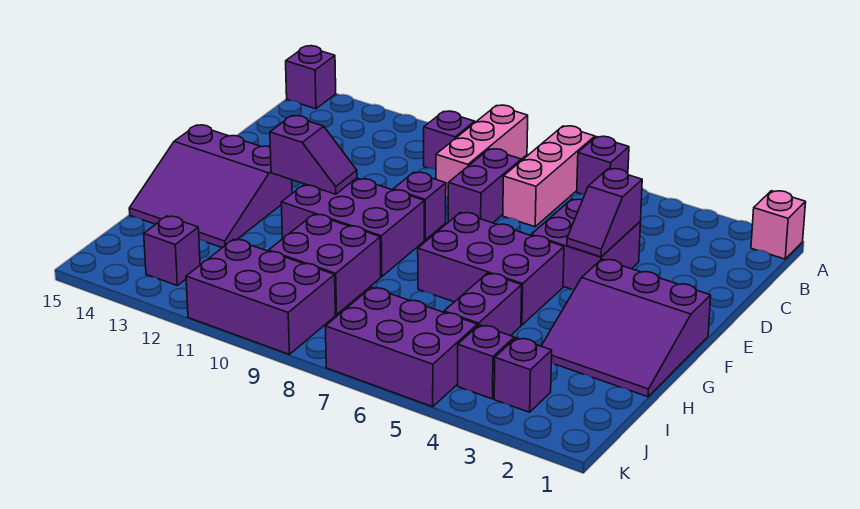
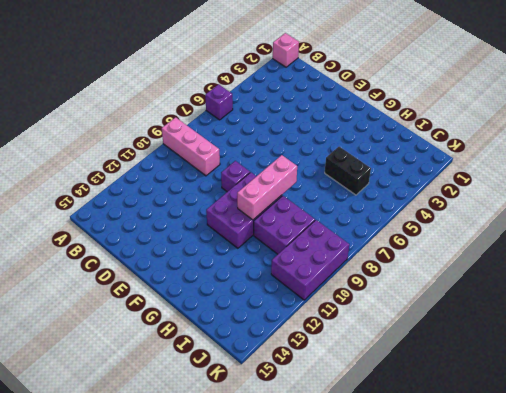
pink 1x3 brick [237,155,297,220] -> pink 1x3 brick turned to [503,126,595,227]
black 1x2 brick [325,147,371,195] -> purple 1x2 brick [444,273,522,336]
none -> purple 1x1 brick [286,46,336,109]
none -> purple 1x1 brick [424,111,475,169]
none -> purple 1x2 brick [448,149,521,223]

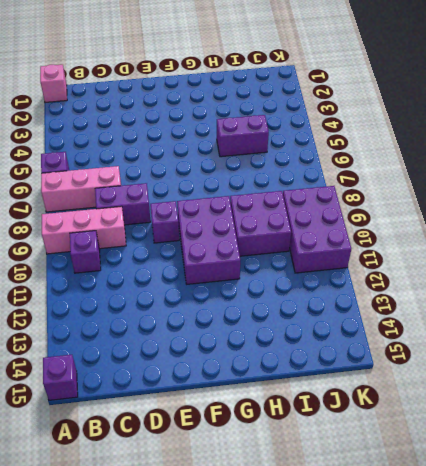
none -> purple 2x2 brick [531,199,640,290]
none -> purple 3x3 slope [542,259,711,397]
none -> purple 2x3 brick [418,212,564,325]

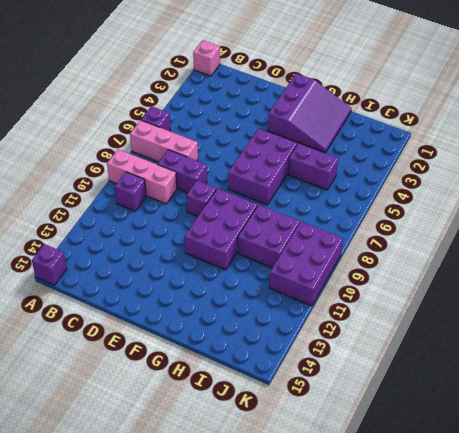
none -> purple 2x2 brick [531,199,640,290]
none -> purple 3x3 slope [129,125,292,248]
none -> purple 1x1 brick [494,338,552,412]

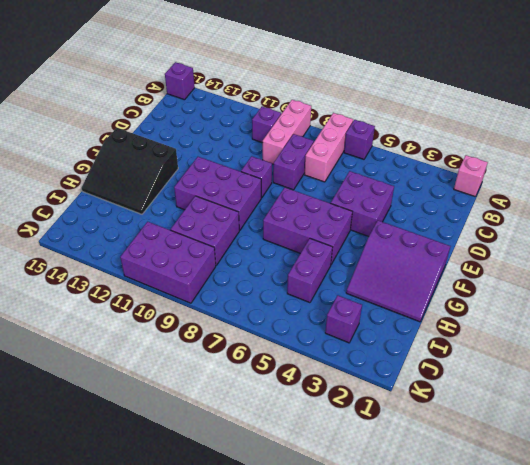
black 3x3 slope [82,128,178,214] -> purple 3x3 slope [129,125,292,248]
none -> purple 1x1 brick [458,325,514,399]
none -> purple 2x3 brick [325,287,478,407]
none -> purple 1x1 brick [144,216,200,285]

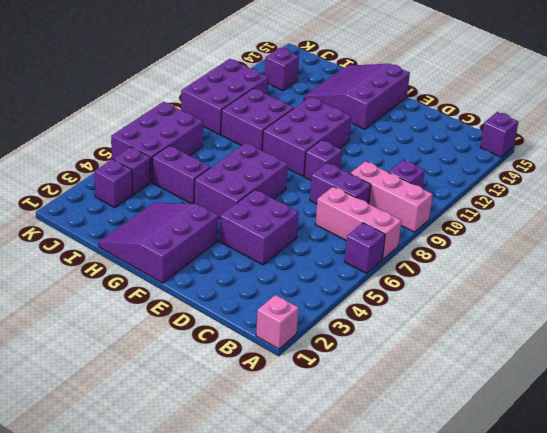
none -> purple 1x2 slope [567,169,642,257]
none -> purple 1x2 slope [270,116,357,194]

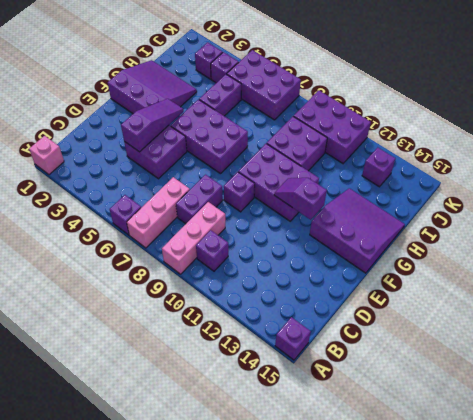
purple 1x3 slope [121,99,183,152] -> purple 1x2 slope [567,169,642,257]

